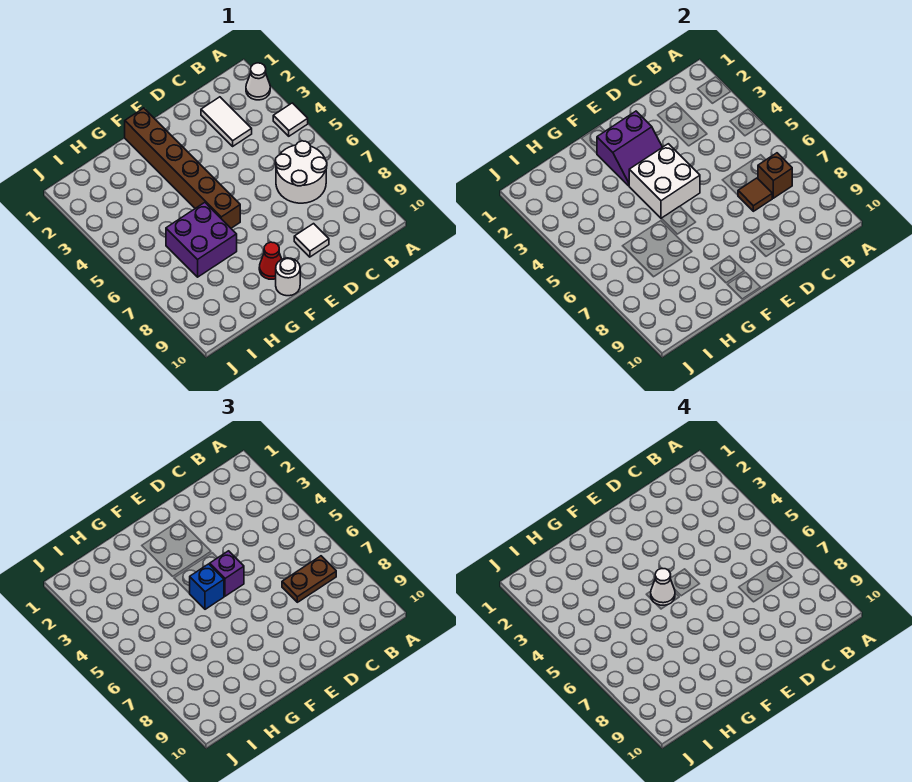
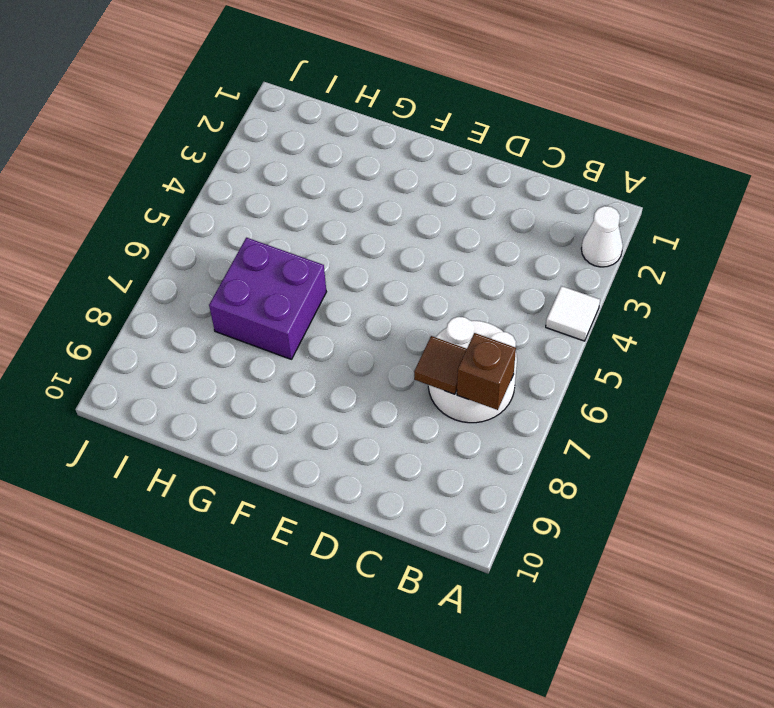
none -> white 1x2 tile [201,97,252,146]
none -> white 1x1 tile [294,224,329,257]
none -> brown 1x6 brick [125,108,240,228]

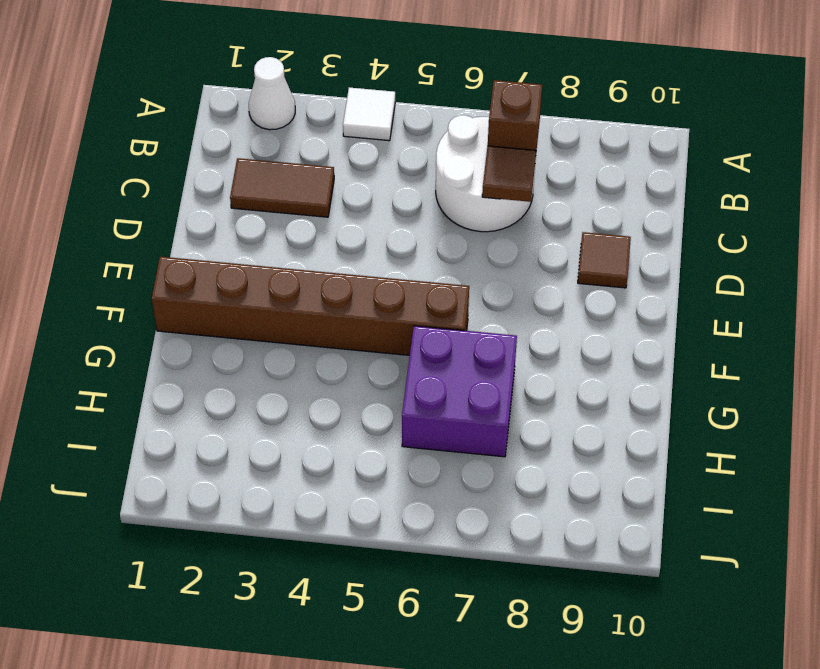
brown 1x2 tile [230,158,334,217] -> white 1x2 tile [201,97,252,146]
brown 1x1 tile [578,232,631,288] -> white 1x1 tile [294,224,329,257]
none -> red 1x1 cone [259,242,282,279]
none -> white 1x1 round brick [276,258,300,296]
none -> purple 2x2 slope [597,111,662,186]

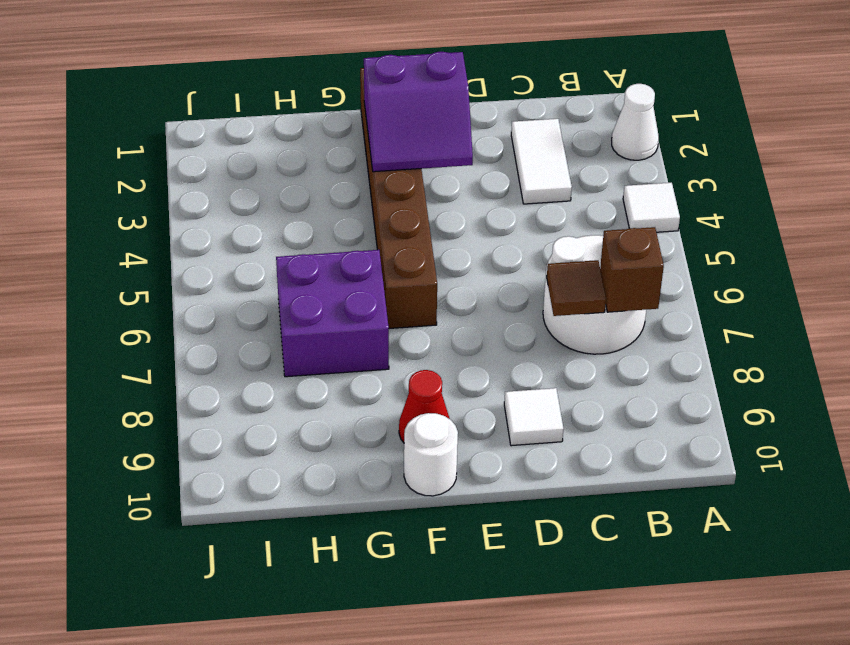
none -> white 2x2 brick [629,144,700,219]
none -> brown 1x2 plate [282,556,336,602]
none -> purple 1x1 brick [210,551,244,596]

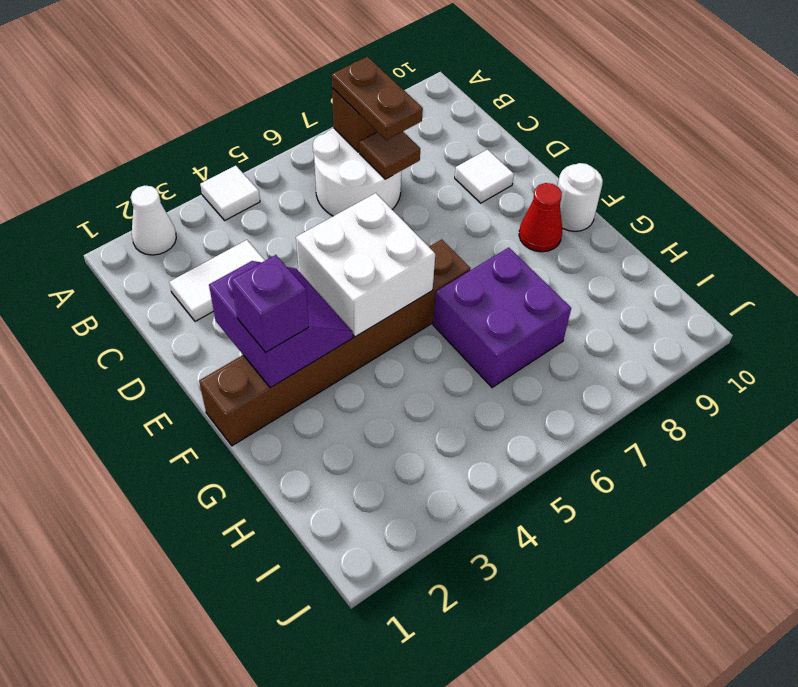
purple 1x1 brick [231,255,309,352] -> purple 1x1 brick moved to [210,551,244,596]
none -> blue 1x1 brick [189,564,224,609]
none -> white 1x1 cone [651,569,675,605]

